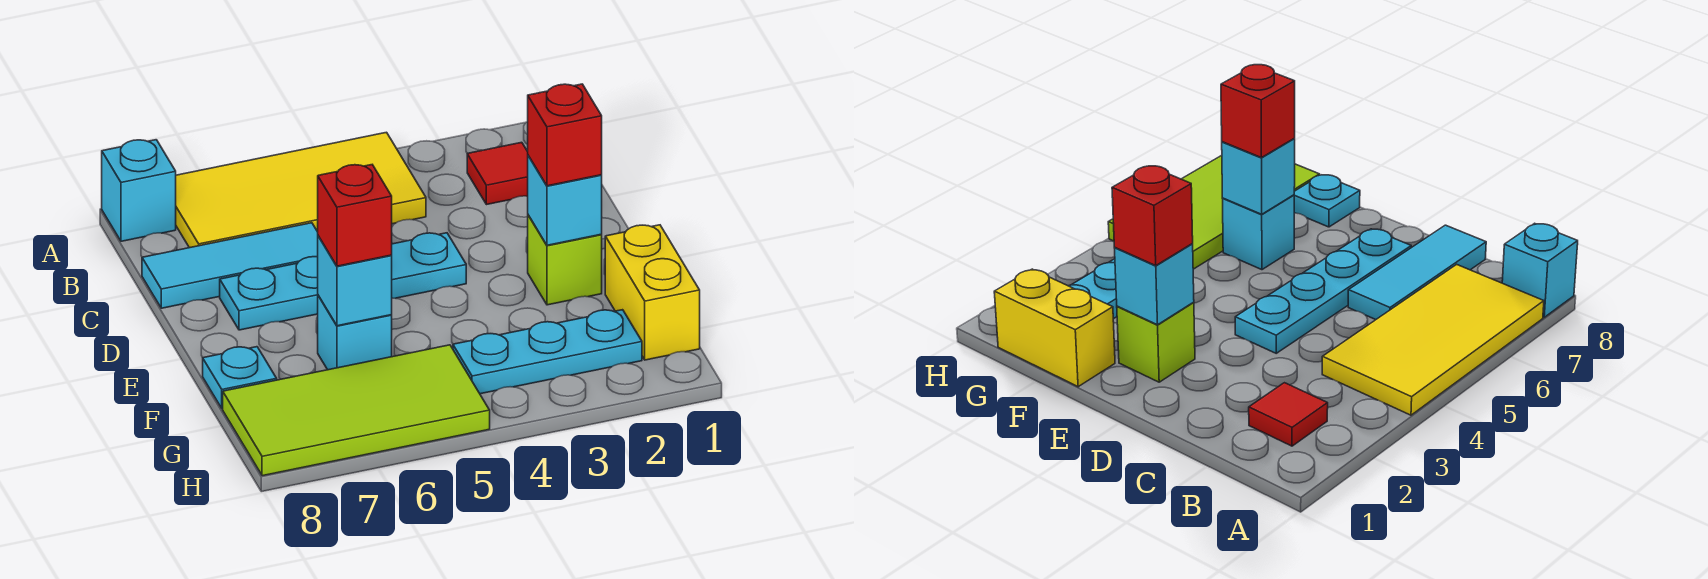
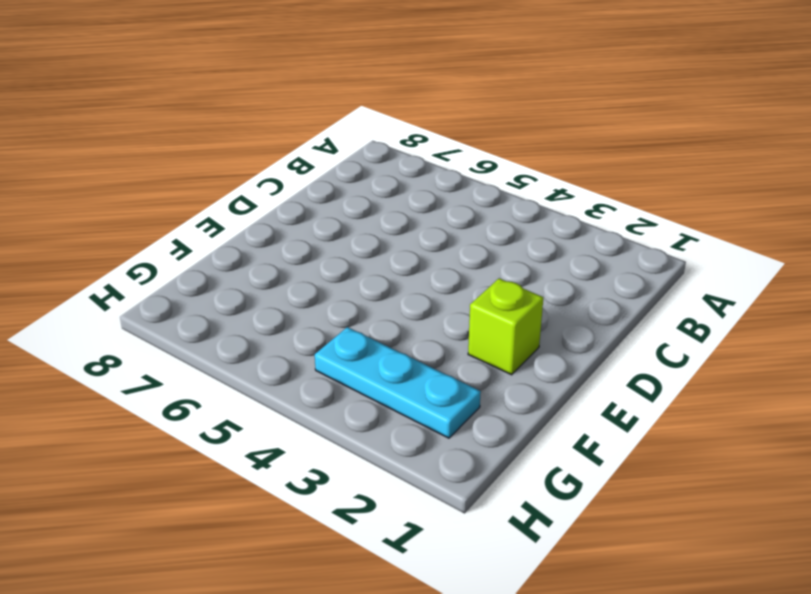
none -> yellow 2x4 tile [176,132,426,248]
none -> cyan 1x1 brick [102,140,176,241]
none -> red 1x1 tile [467,142,528,205]

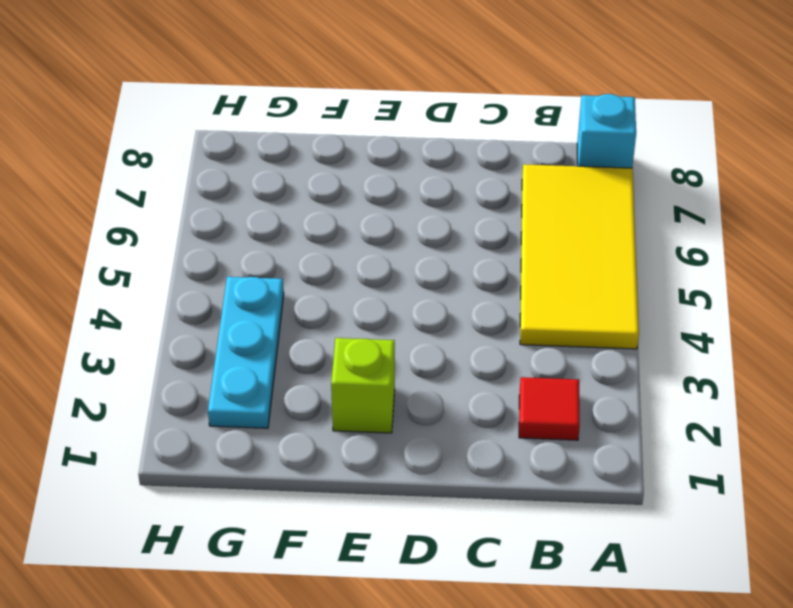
none -> cyan 1x3 tile [142,223,318,308]
none -> cyan 1x4 plate [220,233,466,330]
none -> yellow 1x2 brick [605,225,700,360]

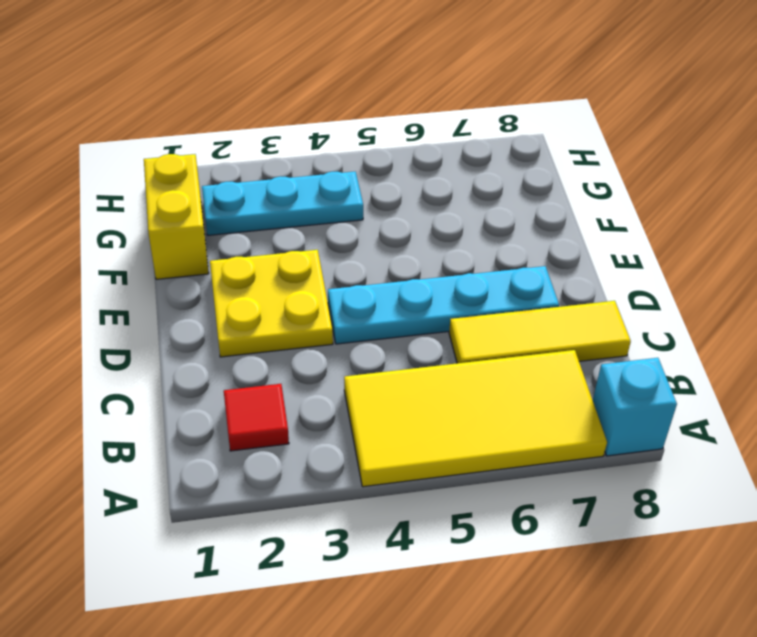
yellow 1x3 tile [449,301,631,363] -> cyan 1x3 tile [142,223,318,308]
yellow 2x2 plate [210,250,333,357] -> lime 1x1 brick [528,215,602,305]
none -> cyan 1x1 brick [318,296,392,370]
none -> cyan 1x1 plate [203,347,277,409]
none -> lime 2x4 tile [223,345,490,476]

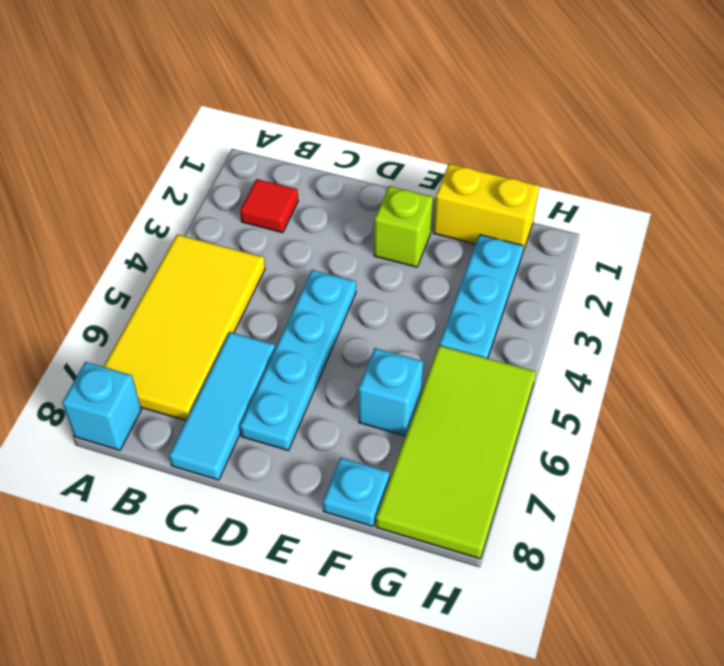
none -> cyan 1x1 brick [528,156,602,245]
none -> cyan 1x1 brick [318,236,392,326]
none -> red 1x1 brick [528,84,602,186]

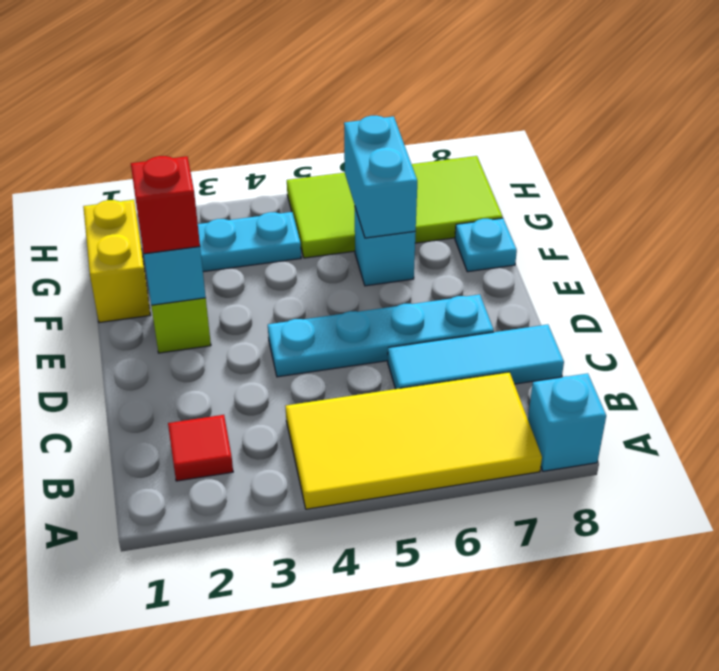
cyan 1x2 brick [344,116,417,238] -> cyan 1x1 brick [318,236,392,326]
none -> red 1x1 brick [318,165,392,266]

